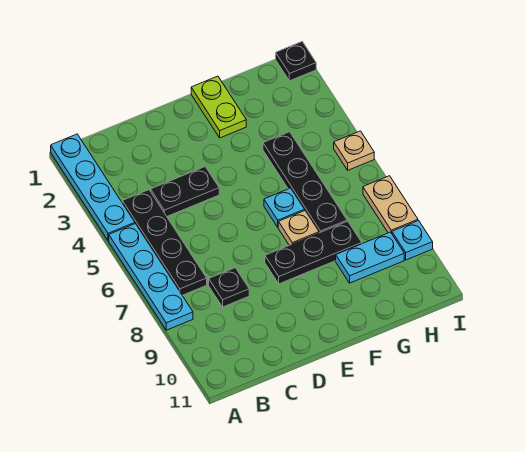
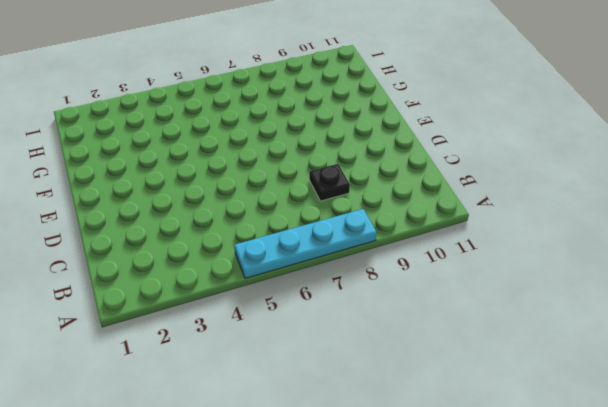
none -> cyan 1x4 plate [51,134,135,241]
none -> black 1x4 plate [122,190,207,295]
none -> black 1x2 plate [150,167,219,216]

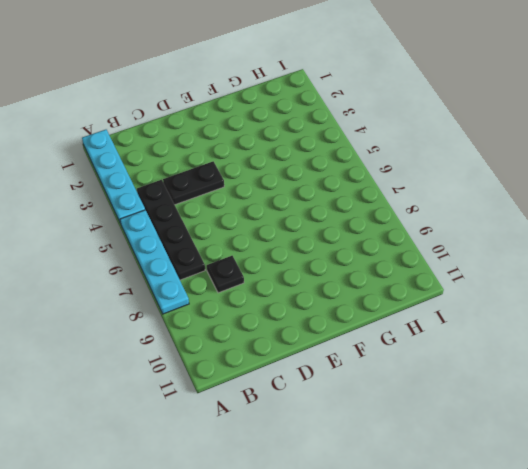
none -> black 1x3 plate [265,221,362,284]
none -> lime 1x2 plate [191,76,246,138]
none -> cyan 1x1 plate [264,188,305,227]

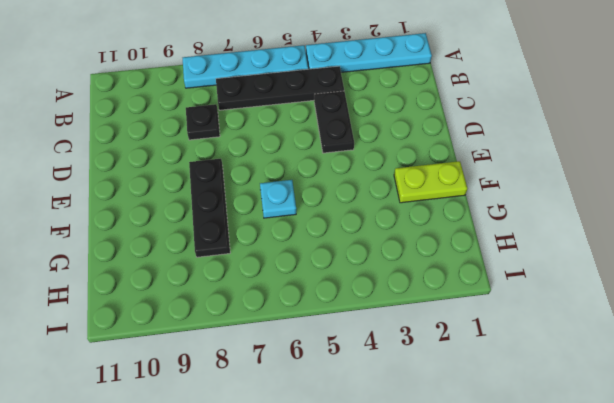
none -> tan 1x1 plate [278,211,319,245]
none -> black 1x4 plate [263,132,347,233]
none -> cyan 1x2 plate [336,232,404,283]

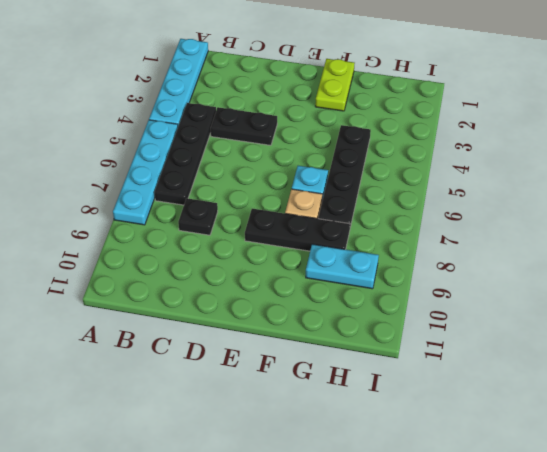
none -> black 1x1 plate [276,42,316,81]
none -> tan 1x1 plate [334,131,374,170]
none -> tan 1x2 plate [363,176,418,233]

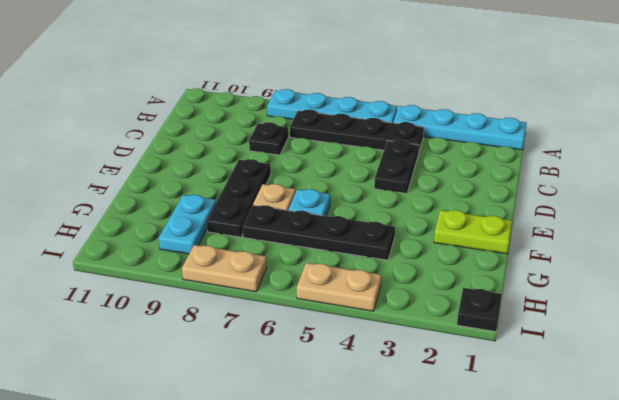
tan 1x2 plate [297,263,381,311] -> tan 1x1 plate [334,131,374,170]
none -> cyan 1x1 plate [392,221,433,260]

